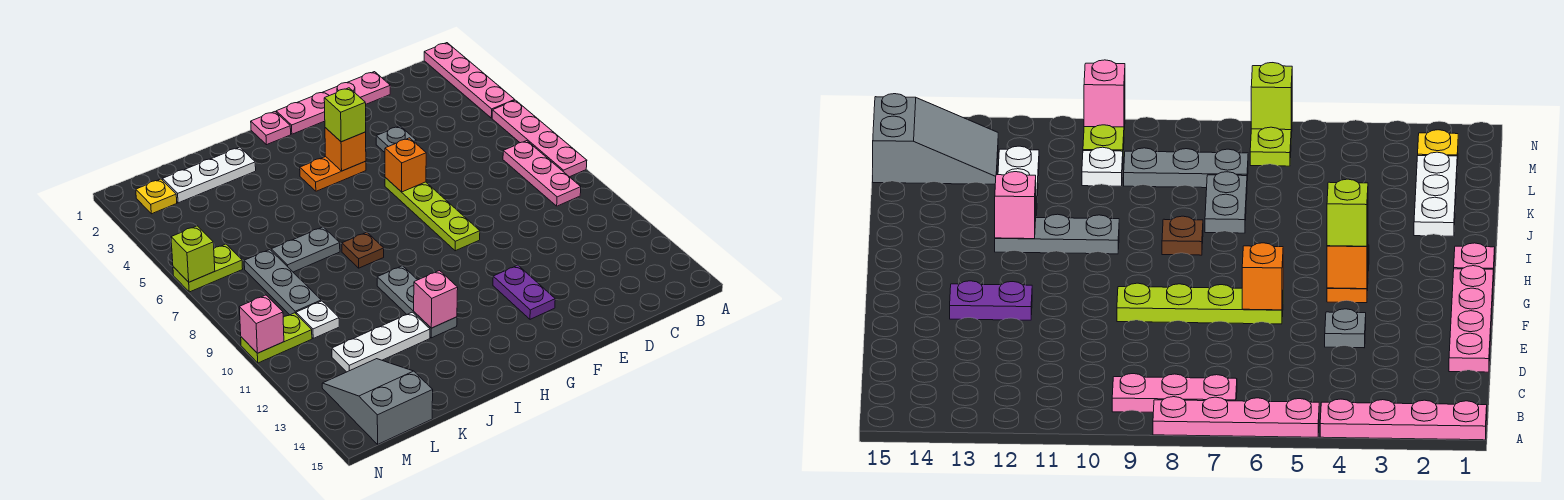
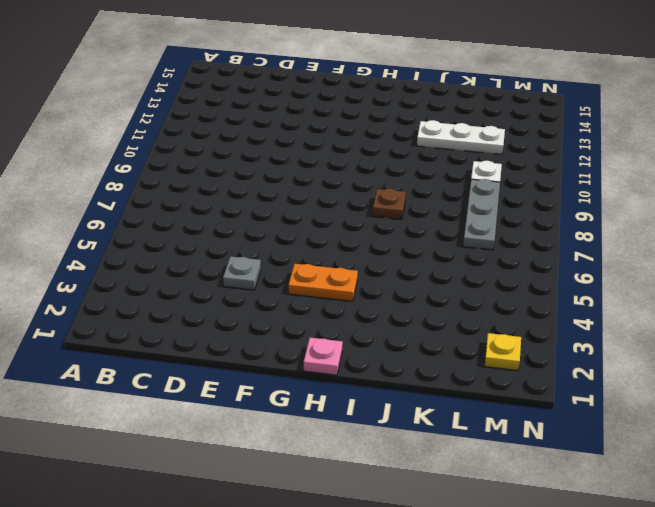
none -> pink 1x4 plate [424,43,515,118]
none -> pink 1x4 plate [492,100,587,177]
none -> pink 1x3 plate [503,141,581,206]

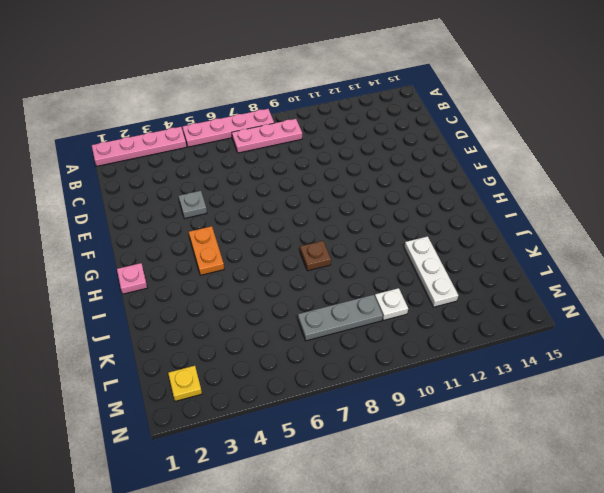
none -> pink 1x4 plate [276,72,390,134]
none -> lime 1x4 plate [385,178,480,251]
none -> purple 1x2 plate [493,265,555,319]

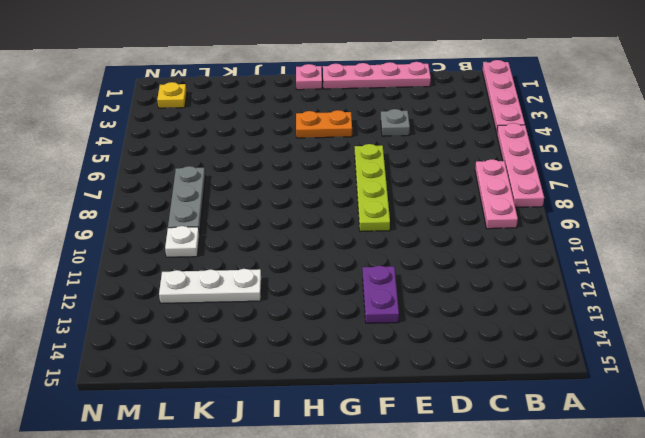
none -> brown 1x1 plate [342,232,384,268]
none -> grey 1x3 plate [377,266,457,338]
none -> white 1x3 plate [163,147,256,203]

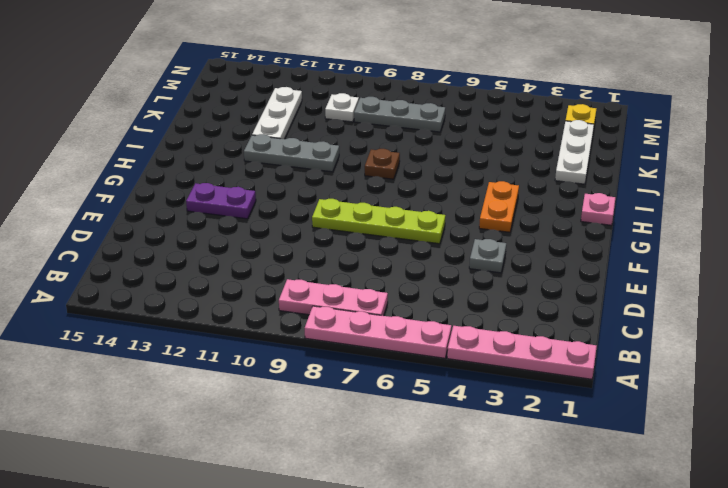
none -> pink 1x4 plate [276,72,390,134]
none -> grey 1x2 plate [271,227,340,272]
none -> grey 2x3 slope [322,359,433,444]

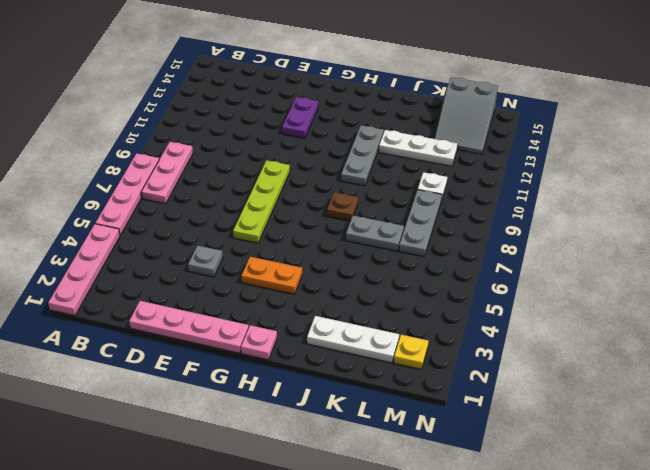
none -> lime 1x2 plate [173,244,243,292]
none -> lime 1x2 plate [241,313,312,363]
none -> orange 1x1 brick [385,138,426,192]

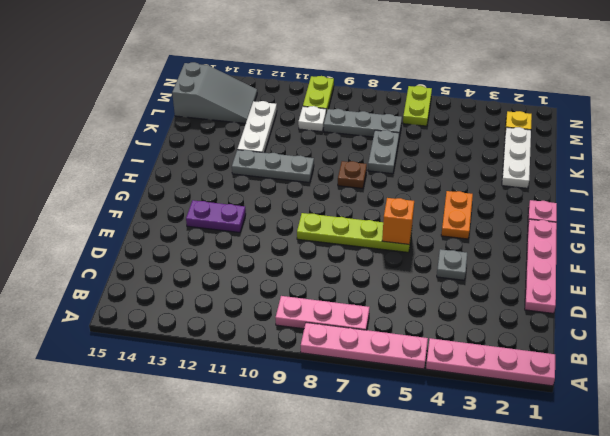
none -> orange 1x1 brick [325,128,366,171]
none -> pink 1x1 brick [414,271,458,328]
none -> lime 1x1 brick [171,226,215,282]

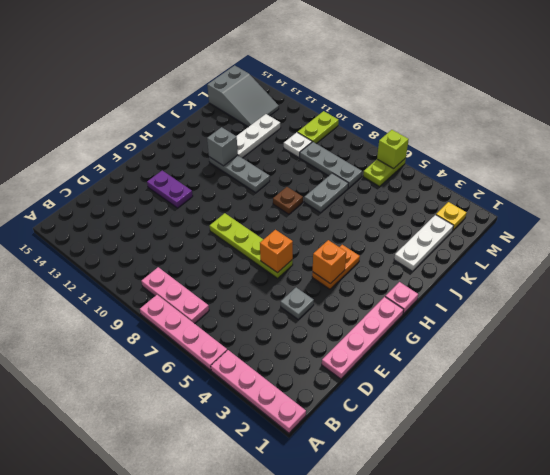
grey 1x1 brick [207,127,238,166] -> pink 1x1 brick [414,271,458,328]
none -> pink 1x1 brick [239,295,284,353]
none -> lime 1x1 brick [324,88,366,142]

